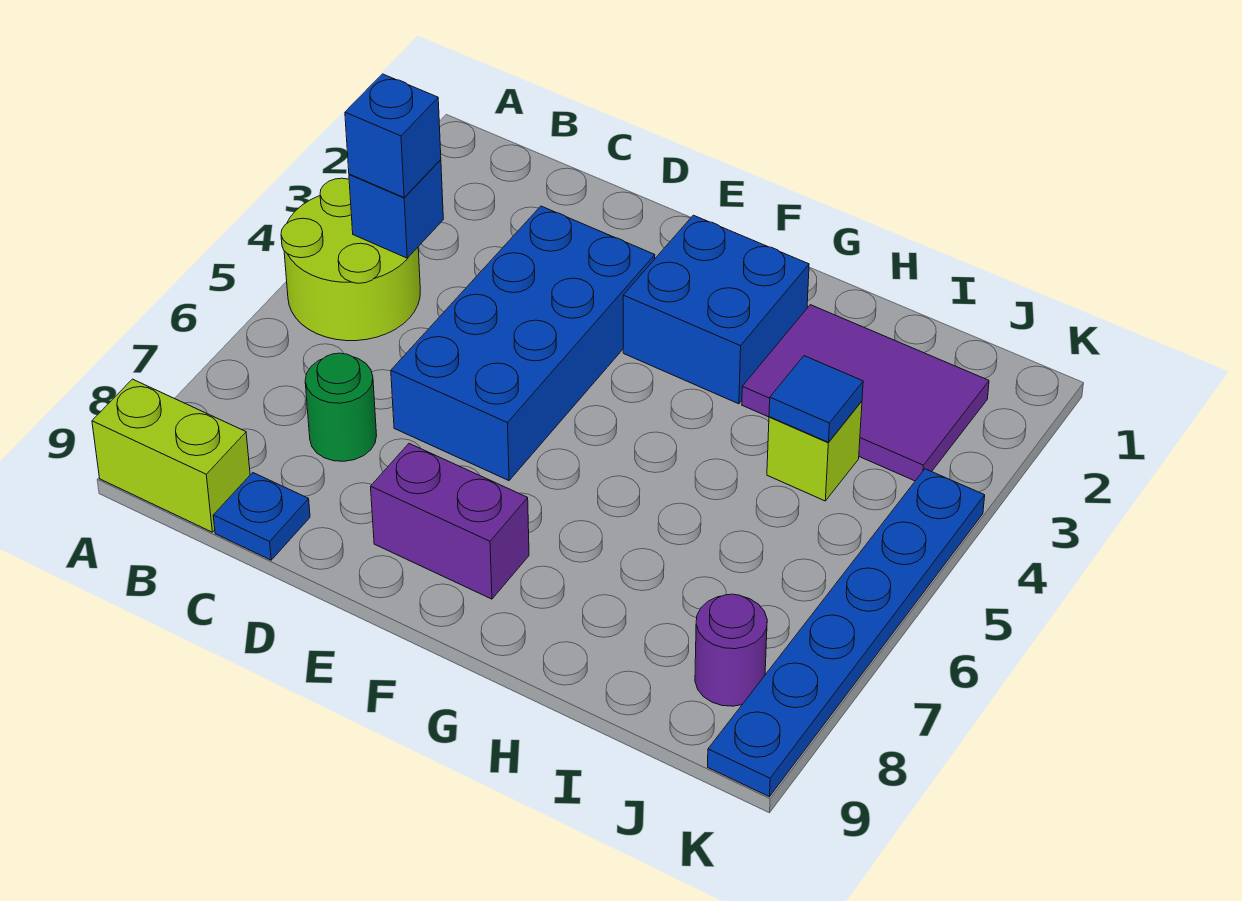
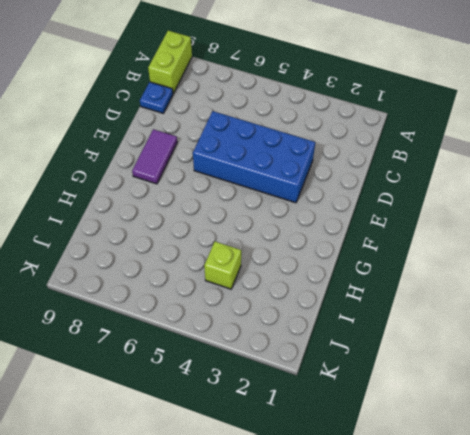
purple 1x2 tile [132,129,177,184] -> purple 1x2 brick [371,444,529,599]
none -> lime 2x2 round brick [281,178,420,341]
none -> green 1x1 round brick [305,353,377,461]
none -> blue 2x2 brick [623,215,809,404]

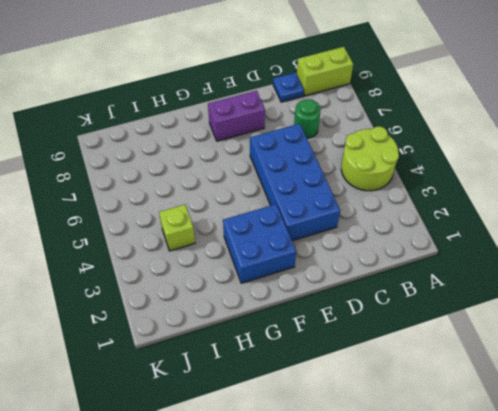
none -> purple 2x3 tile [742,305,989,481]
none -> purple 1x1 round brick [695,594,767,706]
none -> blue 1x6 plate [708,469,985,797]

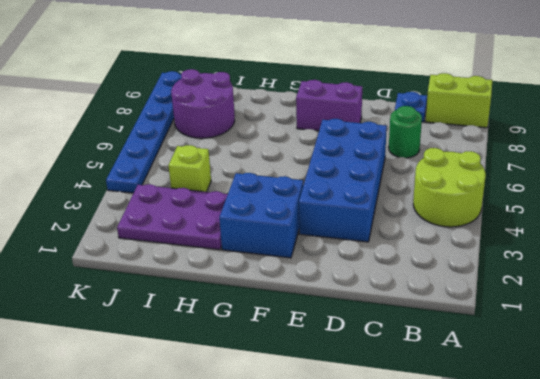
purple 2x3 plate [117,184,228,250] -> purple 2x3 tile [742,305,989,481]
purple 2x2 round brick [171,69,235,138] -> purple 1x1 round brick [695,594,767,706]
none -> blue 1x1 brick [349,160,443,258]
none -> blue 1x1 tile [769,356,863,442]
none -> blue 1x1 brick [345,74,441,197]

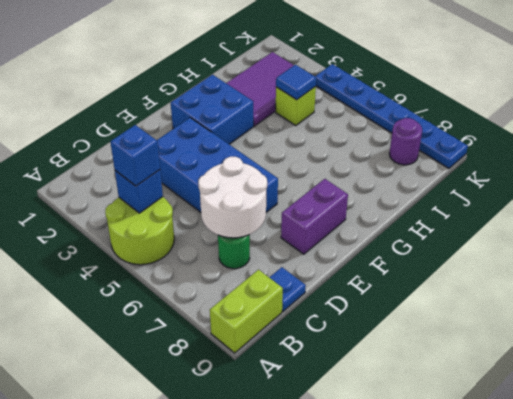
white 2x2 round brick [198,157,267,238] -> none

